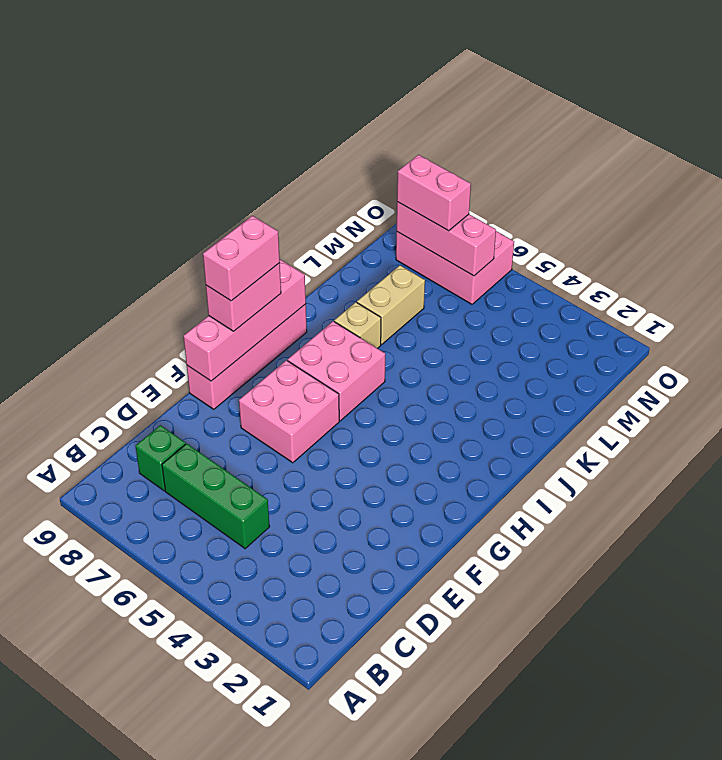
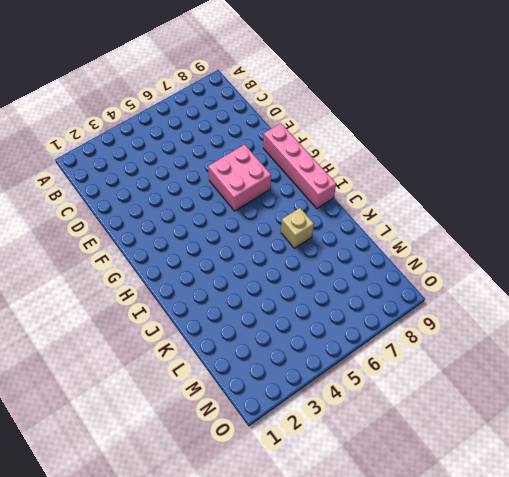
none -> green 1x3 brick [162,444,270,549]
none -> green 1x1 brick [136,425,186,491]
none -> pink 2x2 brick [288,321,385,421]

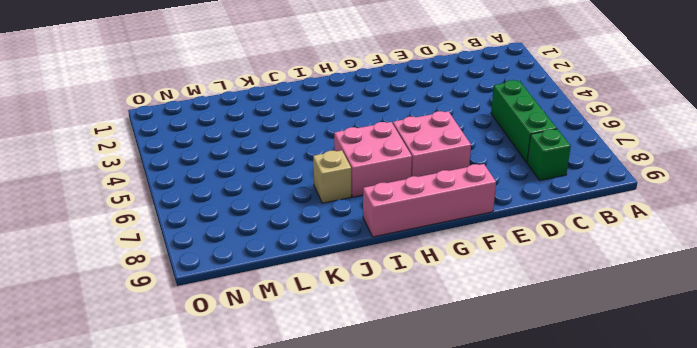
none -> tan 1x2 brick [357,265,425,344]
none -> pink 2x3 brick [396,231,514,304]
none -> pink 1x4 brick [183,260,306,381]

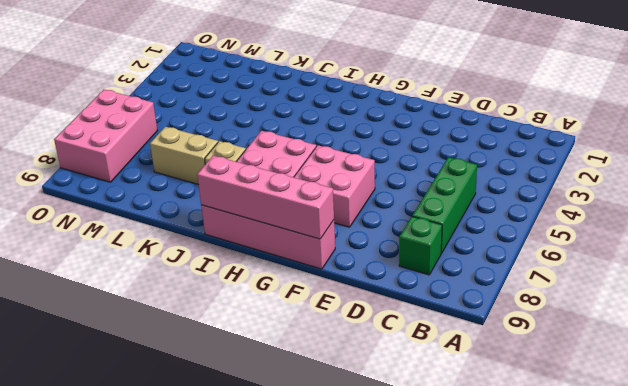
none -> pink 1x3 brick [397,202,496,276]
none -> pink 1x2 brick [206,263,281,331]
none -> pink 1x2 brick [397,155,471,231]

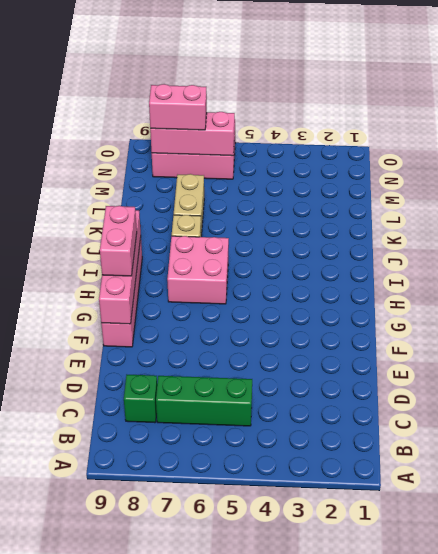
none -> pink 2x2 brick [239,360,339,463]
none -> pink 1x2 brick [203,216,280,301]

